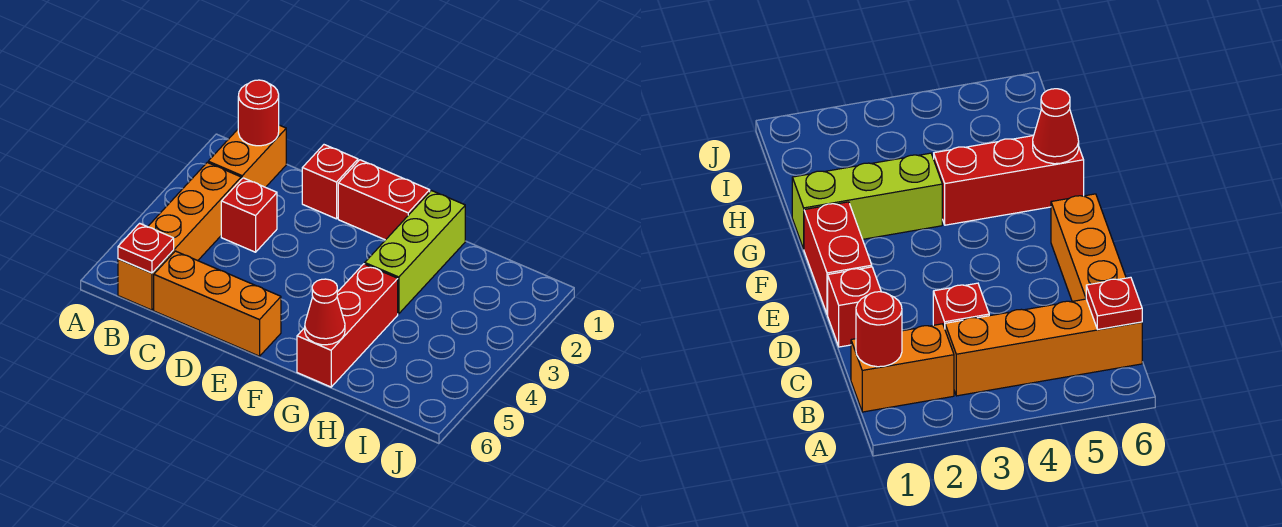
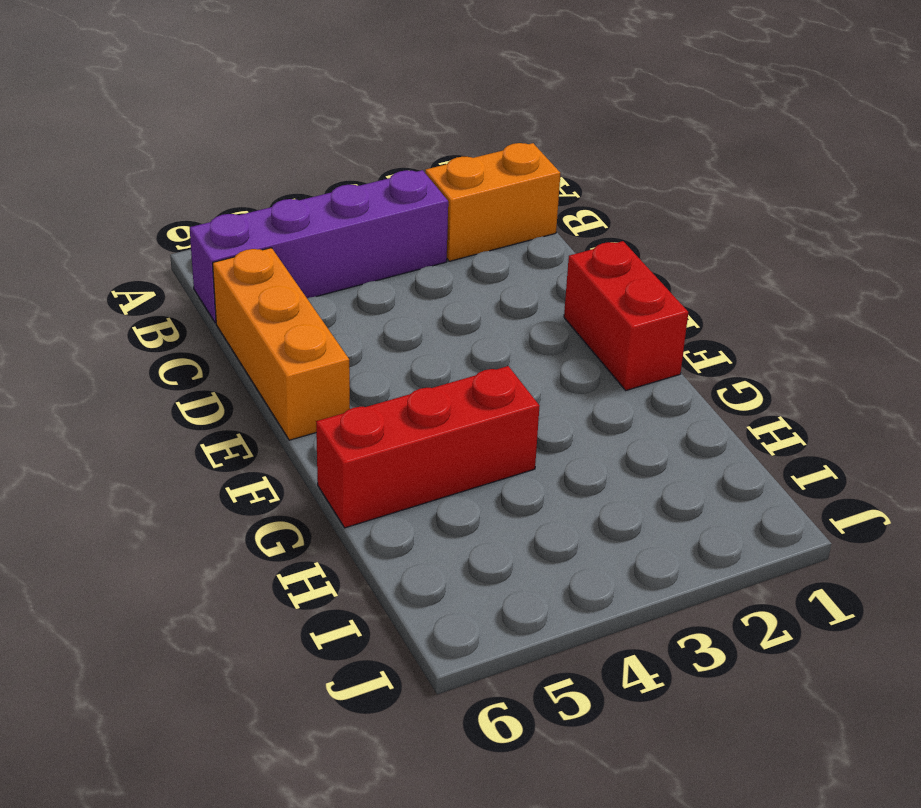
purple 1x4 brick [190,170,448,323] -> orange 1x4 brick [118,163,241,310]
none -> red 1x1 brick [221,178,277,252]
none -> red 1x1 brick [302,145,358,219]

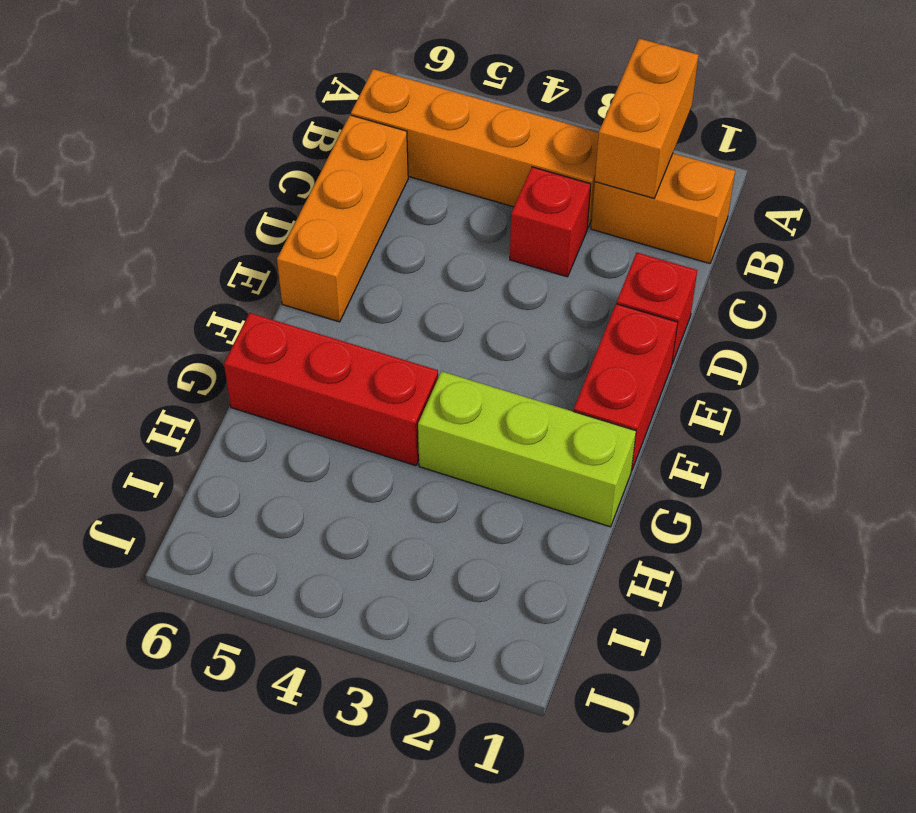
orange 1x2 brick [595,38,699,198] -> none
none -> red 1x1 round brick [238,80,279,146]
none -> red 1x1 plate [118,223,174,273]

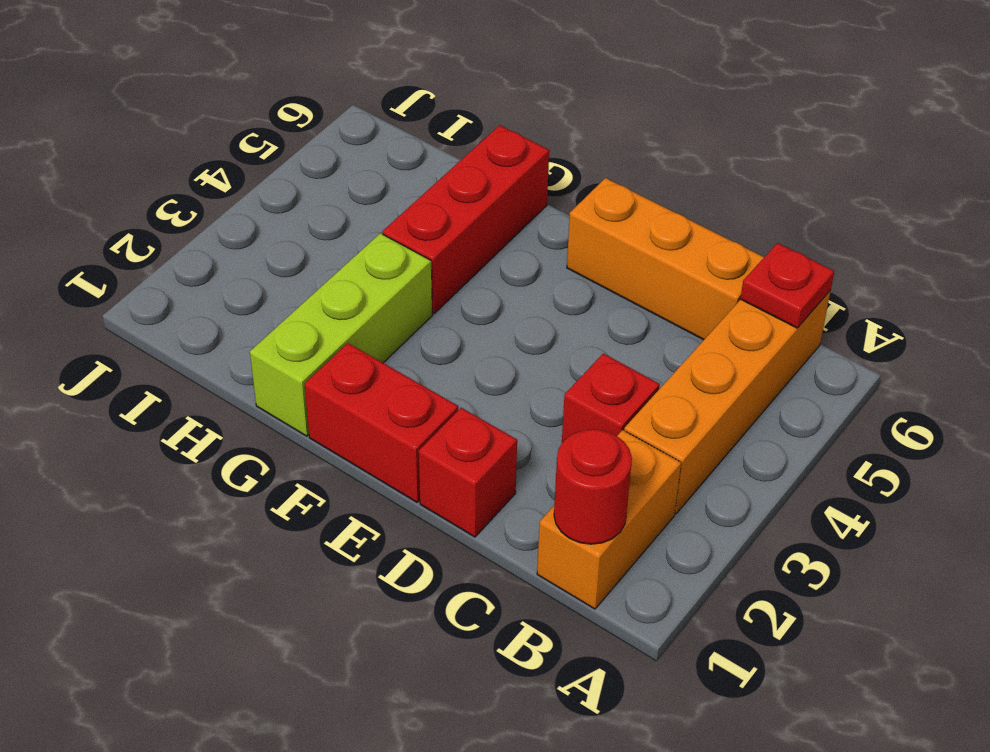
none -> red 1x1 cone [305,279,345,345]

